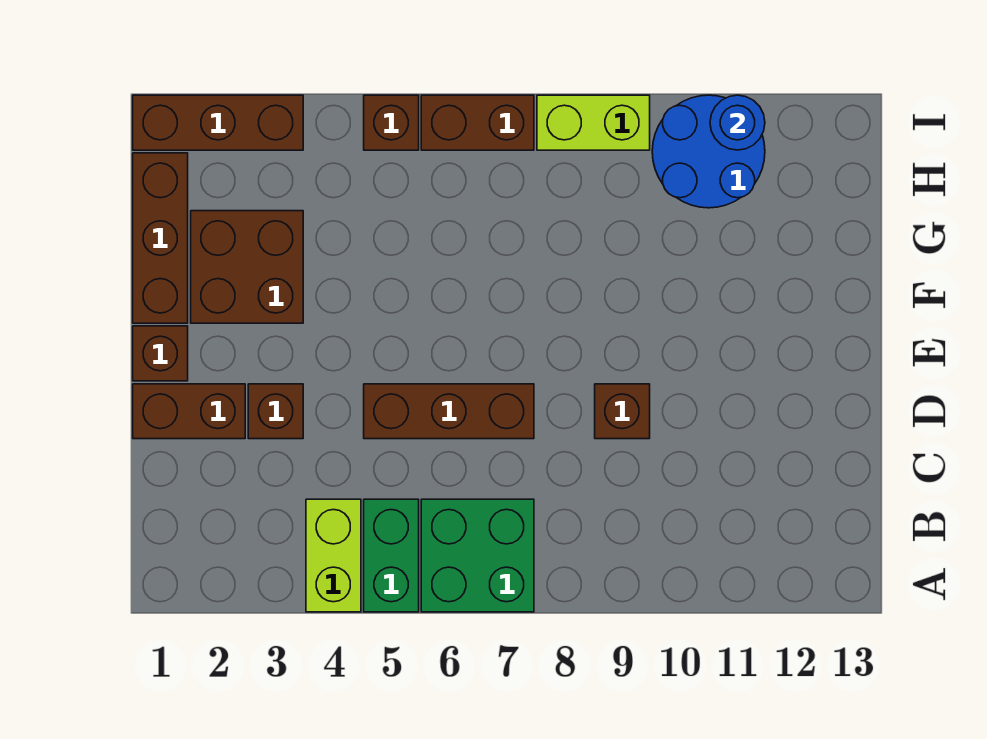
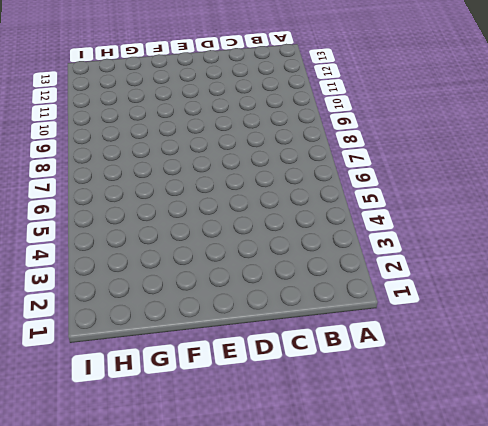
none -> lime 1x2 brick [306,499,361,612]
none -> green 1x2 brick [364,499,419,612]
none -> green 2x2 brick [421,499,534,612]

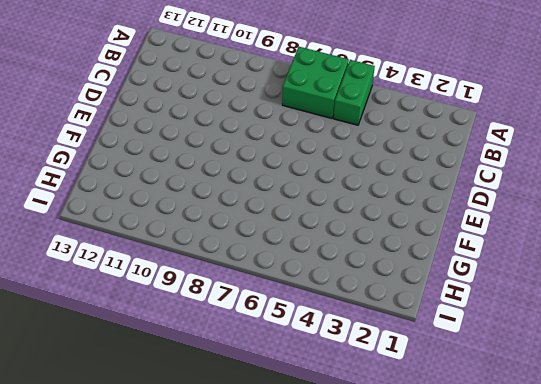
none -> lime 1x2 brick [306,499,361,612]
none -> brown 1x2 brick [133,384,245,439]
none -> brown 1x1 brick [248,384,303,439]

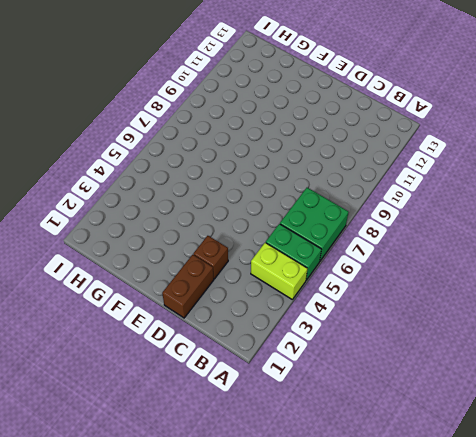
none -> brown 1x3 brick [364,384,534,439]
none -> brown 1x1 brick [595,384,650,439]
none -> brown 1x1 brick [133,326,188,381]

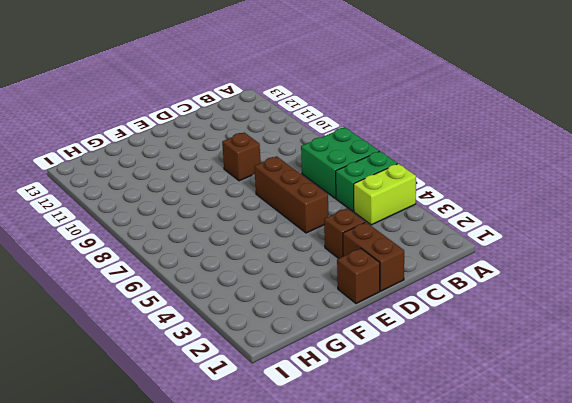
none -> brown 1x3 brick [133,153,188,323]
none -> brown 2x2 brick [191,211,303,323]
none -> blue 2x2 round brick [652,95,765,208]

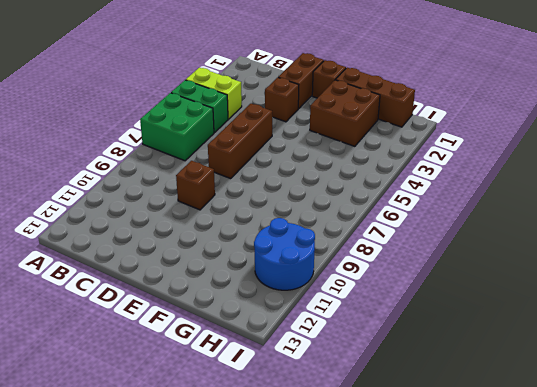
none -> brown 1x3 brick [133,95,303,150]
none -> brown 1x1 brick [364,95,419,150]
none -> brown 1x2 brick [421,95,534,150]

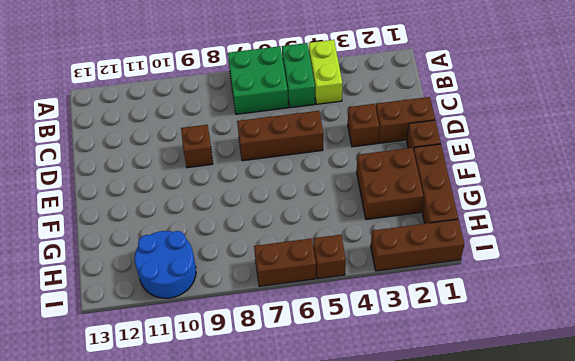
none -> lime 1x2 brick [537,95,650,150]
none -> blue 1x1 round brick [710,95,765,150]

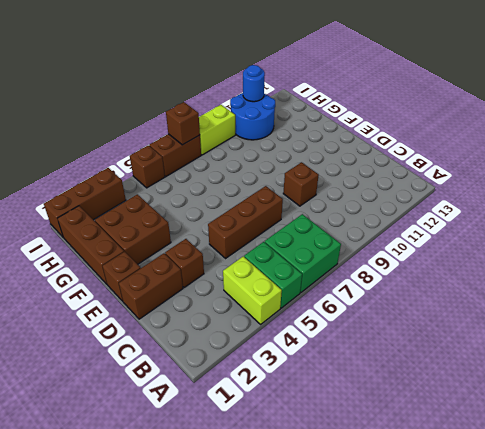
brown 1x1 brick [166,102,200,145] -> none

